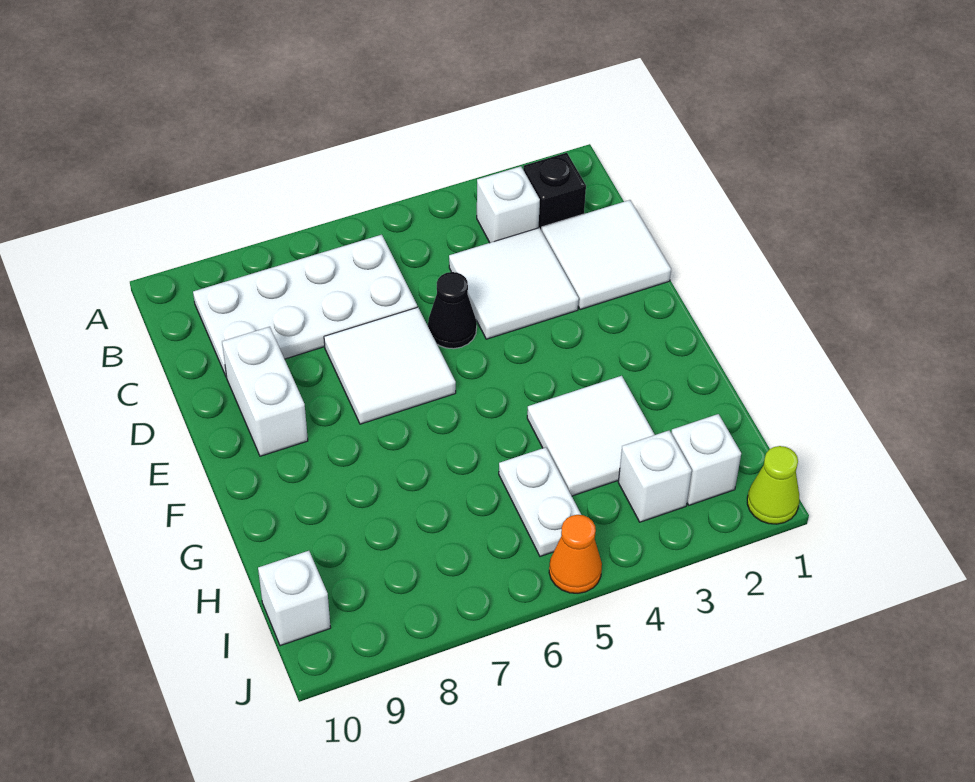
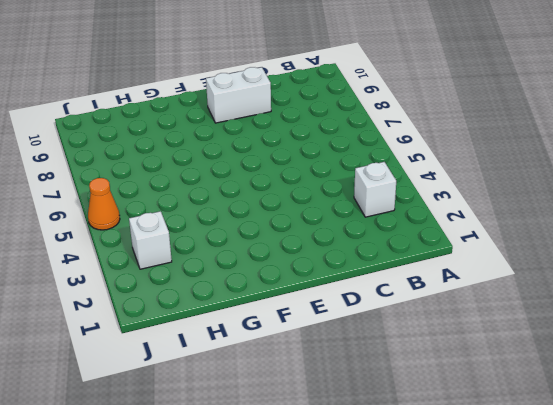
none -> black 1x1 brick [523,153,586,231]
none -> white 2x4 plate [193,235,417,377]
none -> white 2x2 tile [542,200,671,310]

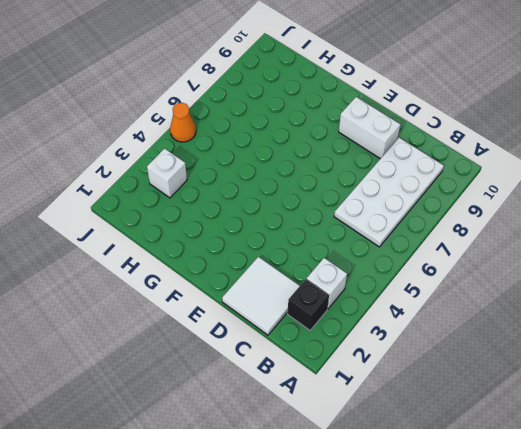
none -> white 2x2 tile [449,228,579,339]
none -> black 1x1 cone [428,272,477,349]
none -> white 2x2 tile [324,307,456,424]

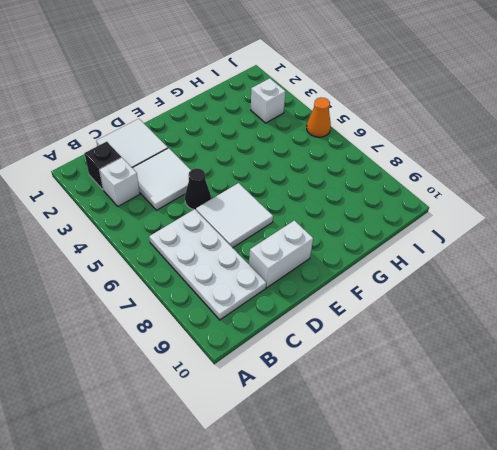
none -> white 2x2 tile [527,376,655,496]
none -> white 1x2 plate [499,447,581,556]
none -> white 1x1 brick [671,414,741,505]

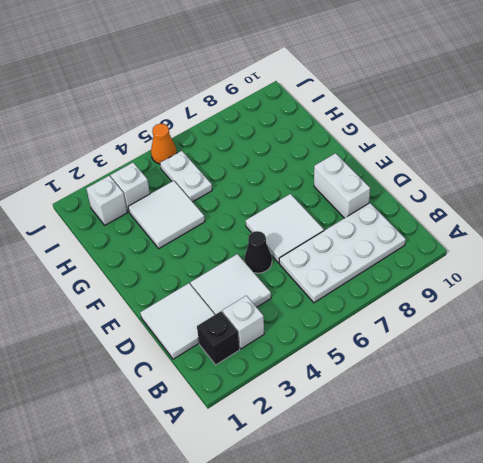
none -> white 1x1 brick [258,551,331,646]
none -> lime 1x1 cone [747,446,799,524]

